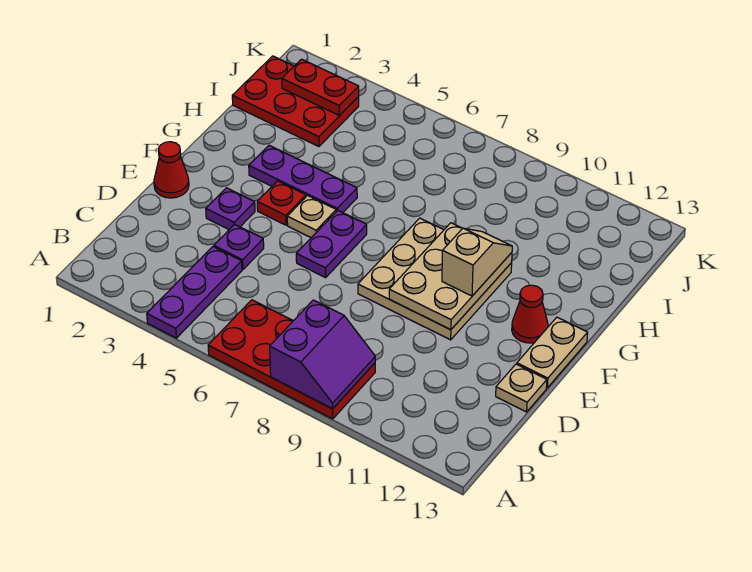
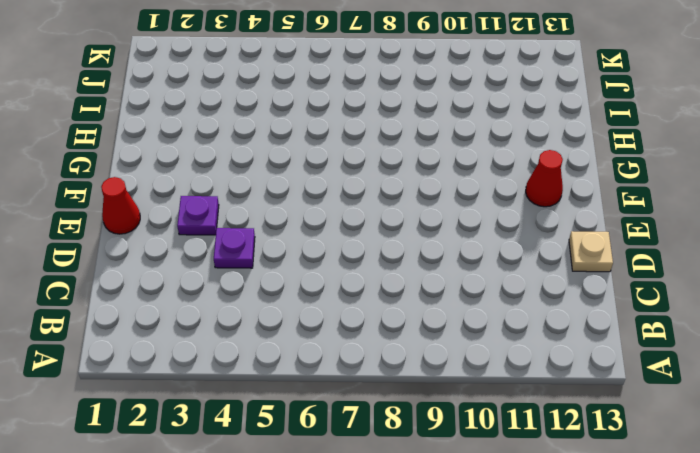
none -> purple 1x3 plate [147,247,242,338]
none -> red 2x4 plate [208,300,375,419]
none -> purple 1x2 plate [296,210,367,278]

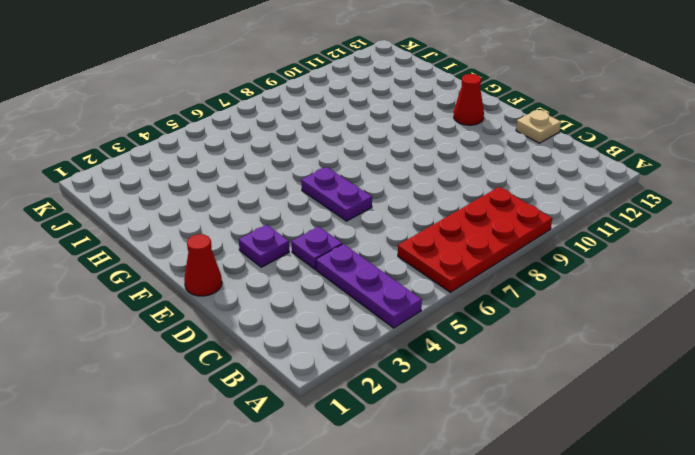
none -> tan 3x3 plate [358,218,512,340]
none -> tan 1x2 plate [517,317,588,388]
none -> red 1x1 plate [257,181,306,225]

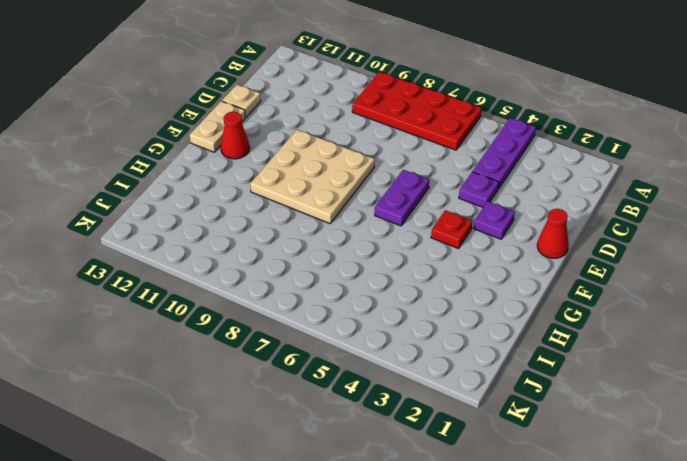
none -> tan 1x1 plate [287,196,336,238]
none -> purple 1x3 plate [249,145,357,213]
none -> red 2x3 plate [232,56,359,146]

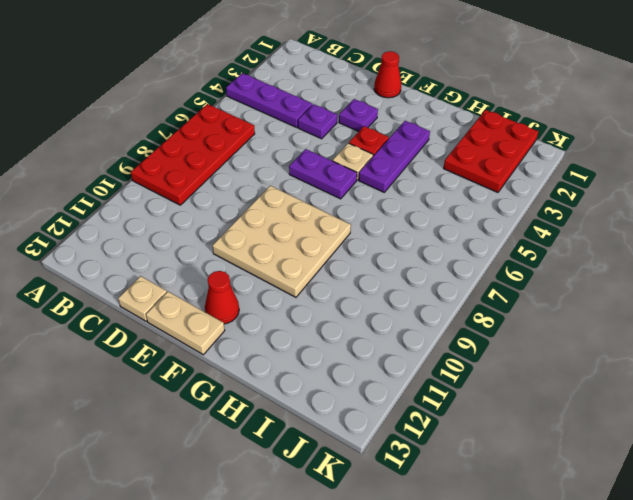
none -> purple 2x2 slope [270,300,375,409]
none -> tan 2x3 plate [389,223,512,330]
none -> red 1x2 plate [282,59,359,116]

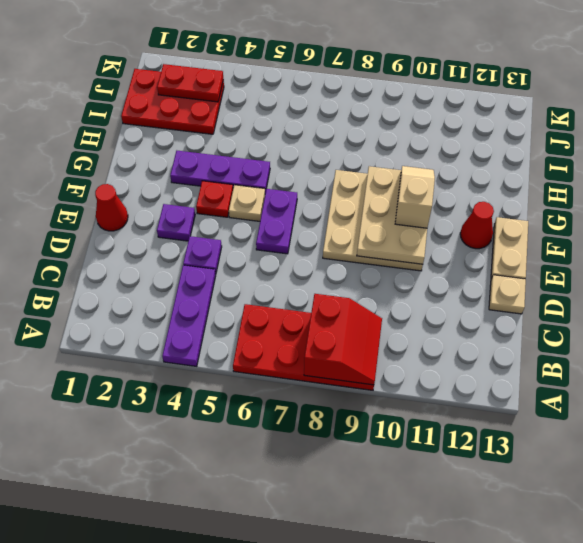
red 2x2 slope [304,294,382,385] -> purple 2x2 slope [270,300,375,409]

